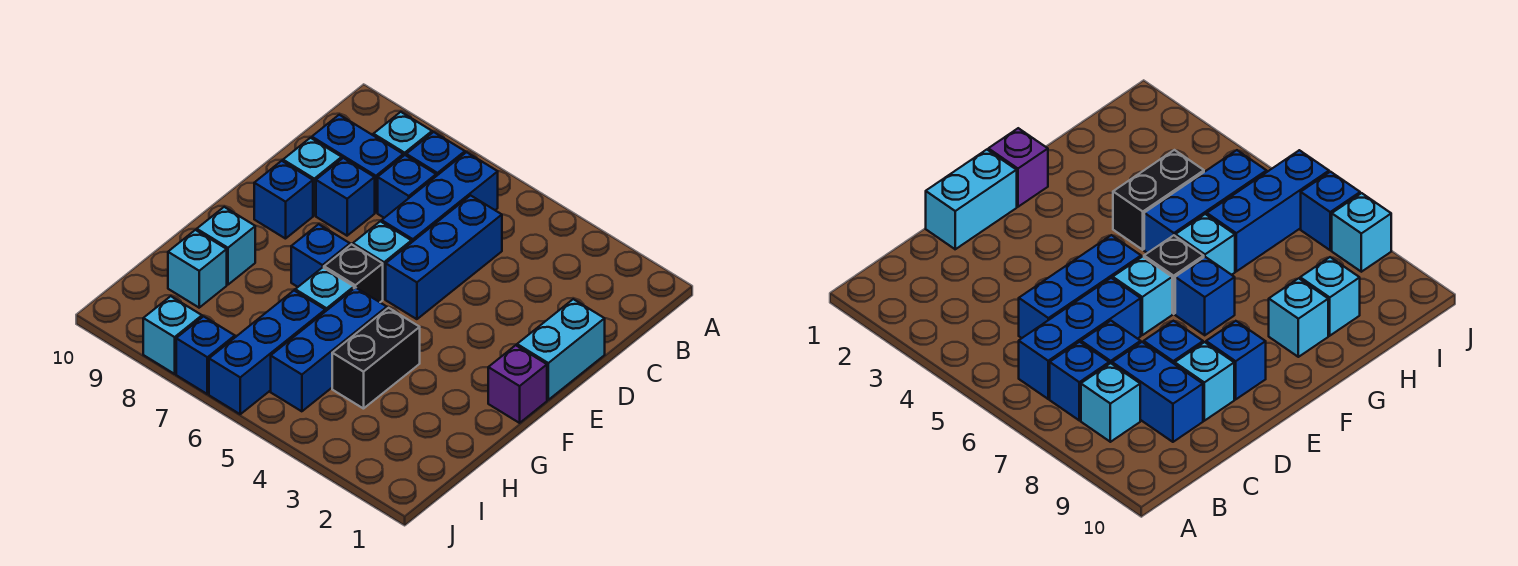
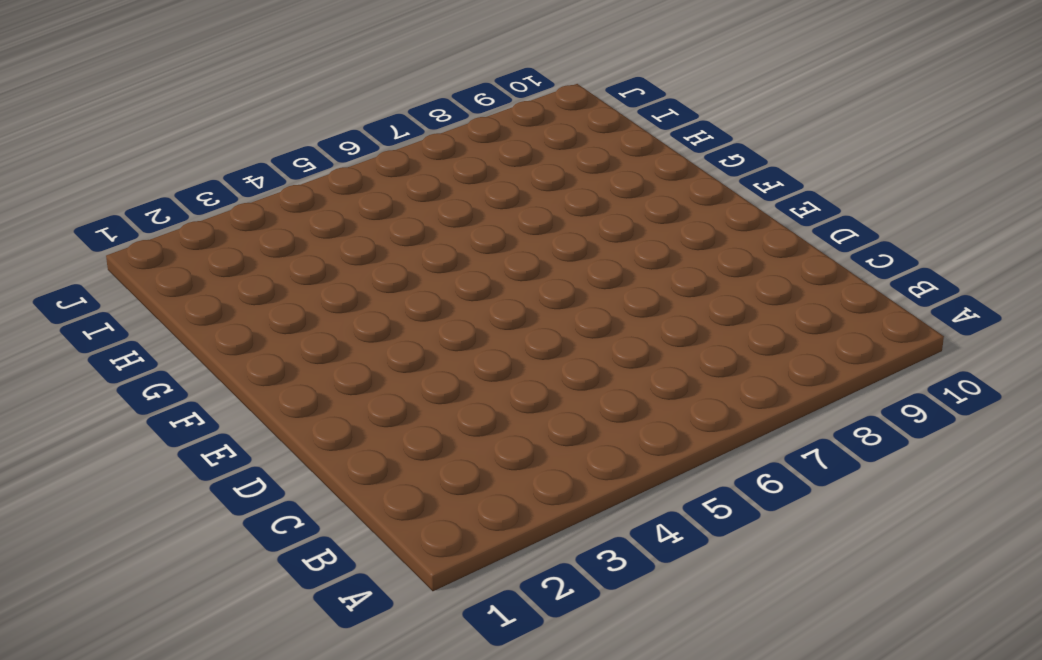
none -> blue 1x3 brick [382,152,498,242]
none -> blue 1x1 brick [406,132,465,176]
none -> cyan 1x1 brick [373,112,432,156]

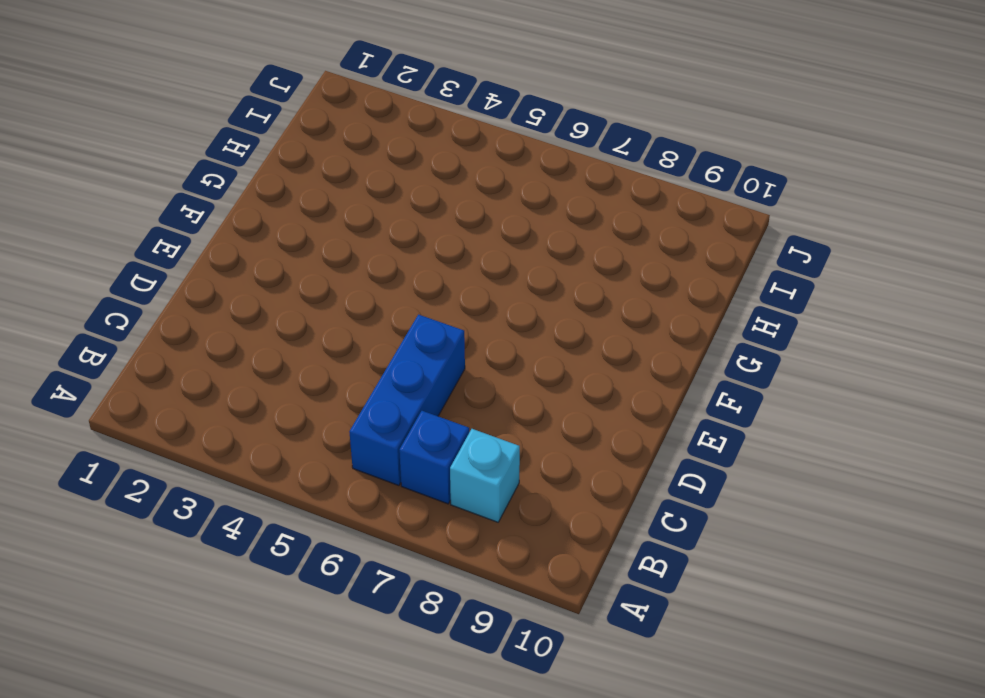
none -> blue 1x3 brick [386,195,502,319]
none -> blue 1x1 brick [378,155,436,218]
none -> blue 1x2 brick [312,115,403,213]

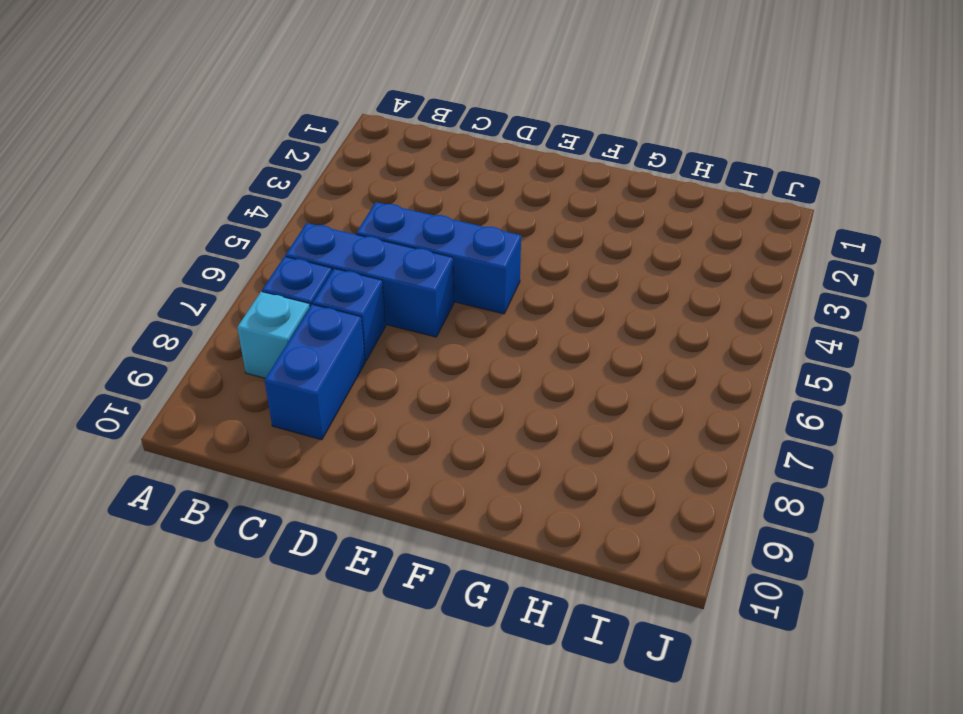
none -> cyan 1x2 brick [517,299,605,400]
none -> blue 1x1 brick [316,158,375,236]
none -> cyan 1x1 brick [283,138,342,215]

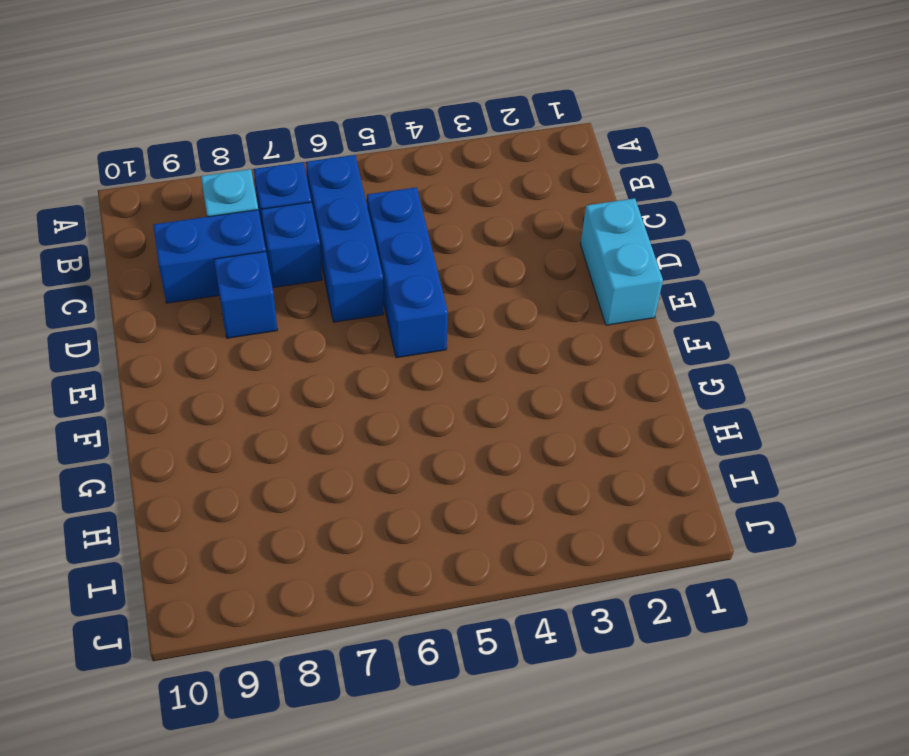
none -> cyan 1x1 brick [283,138,342,215]
none -> cyan 1x1 brick [353,221,412,299]
none -> blue 1x1 brick [254,161,313,239]

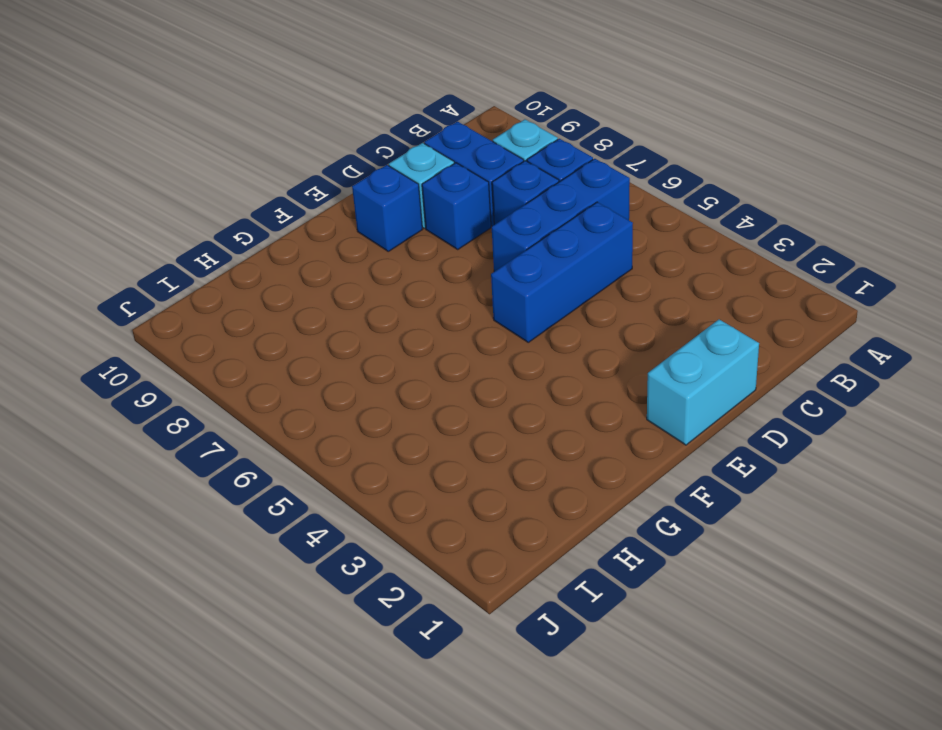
none -> cyan 1x1 brick [353,221,412,299]
none -> purple 1x1 brick [488,345,547,423]
none -> black 1x1 brick [324,244,383,302]

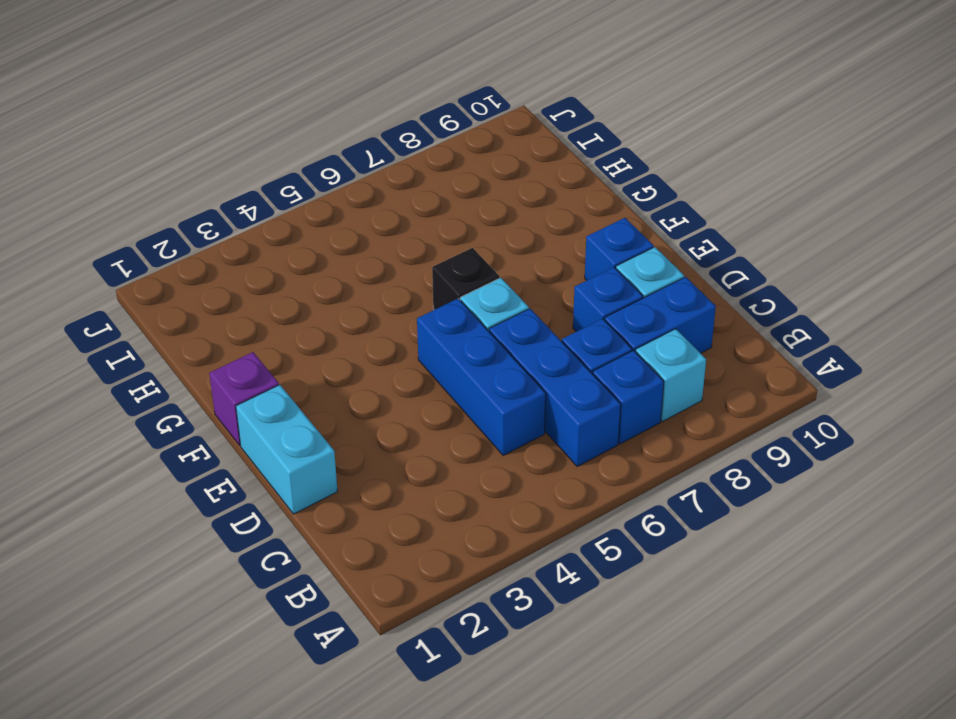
none -> blue 1x1 brick [291,224,350,287]
none -> black 1x2 brick [332,308,420,409]
none -> blue 1x3 brick [271,288,387,411]

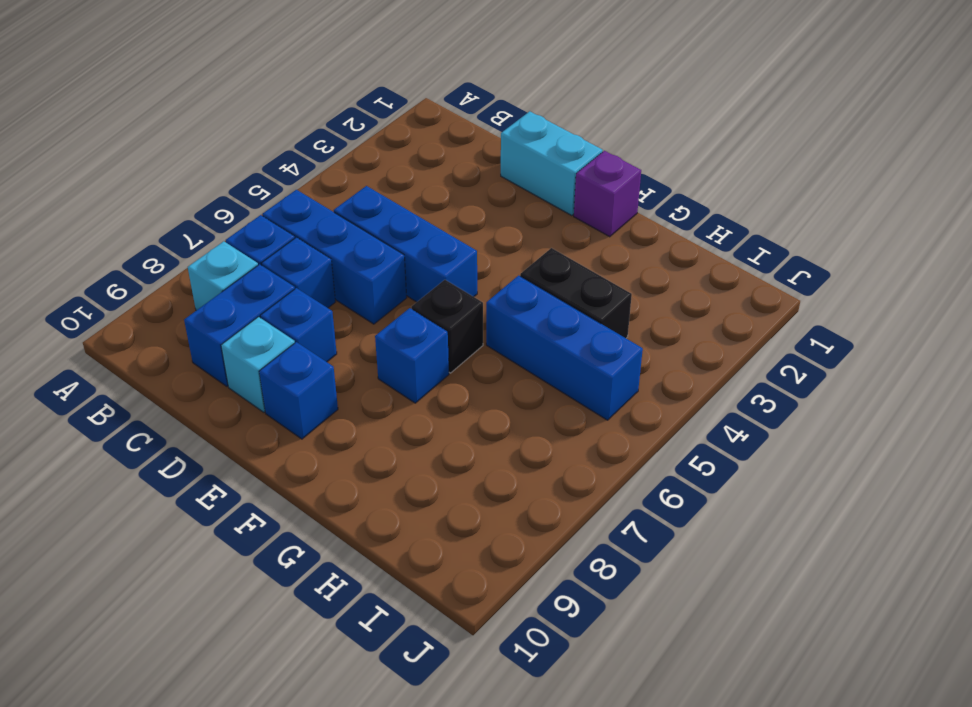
none -> cyan 1x1 brick [353,221,412,299]
none -> cyan 1x1 brick [295,267,354,311]
none -> cyan 1x1 brick [197,207,255,285]

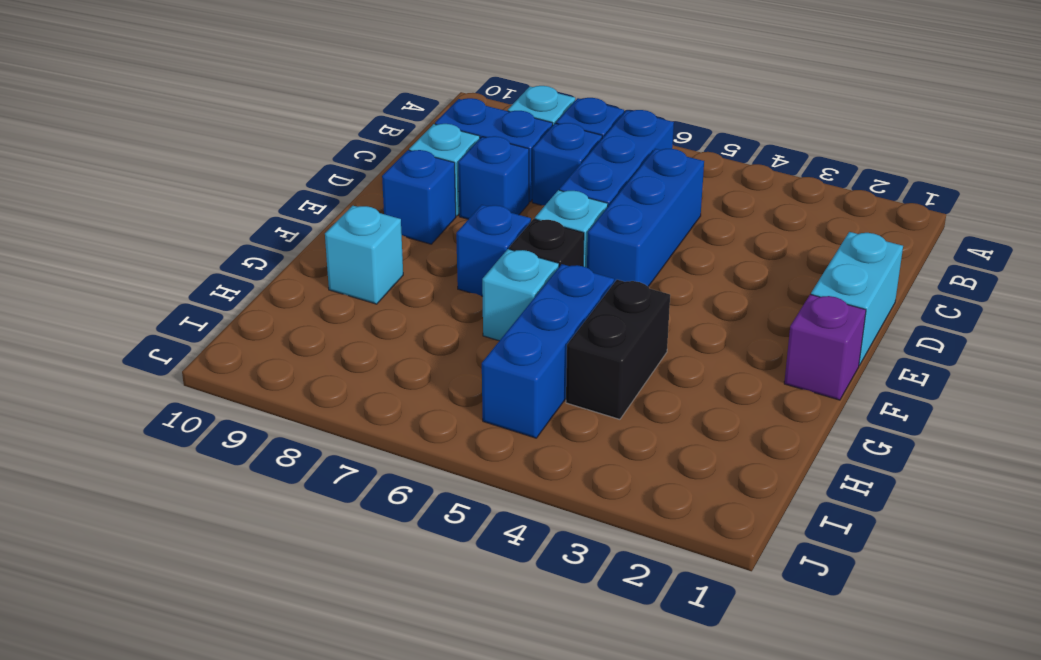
none -> blue 1x3 brick [209,291,325,414]
none -> cyan 1x1 brick [168,230,227,308]
none -> blue 1x1 brick [176,316,235,394]

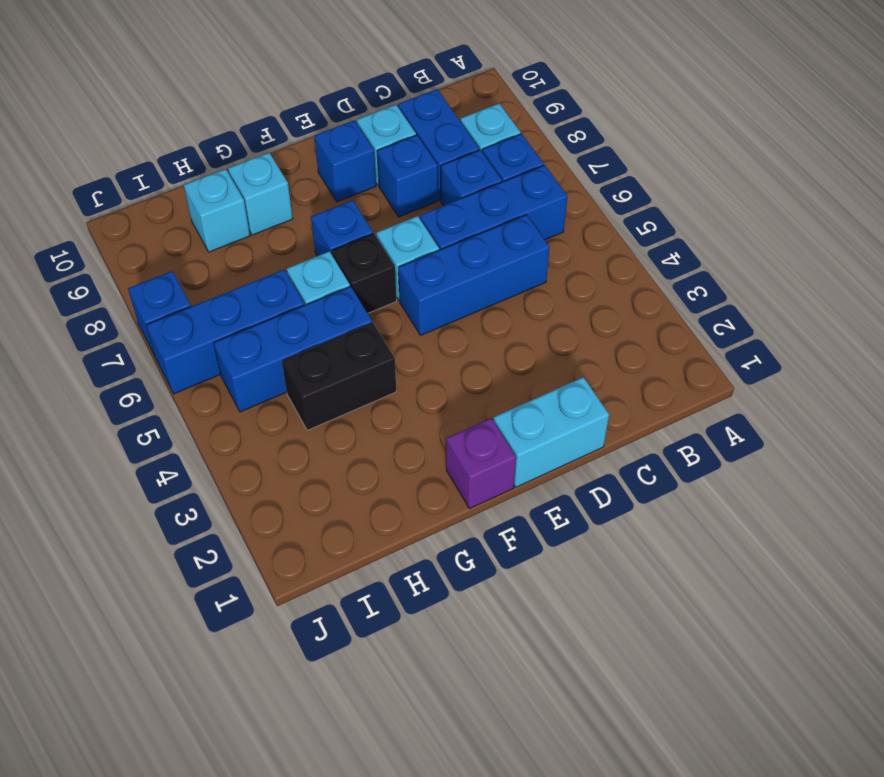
none -> cyan 1x1 brick [143,296,202,374]

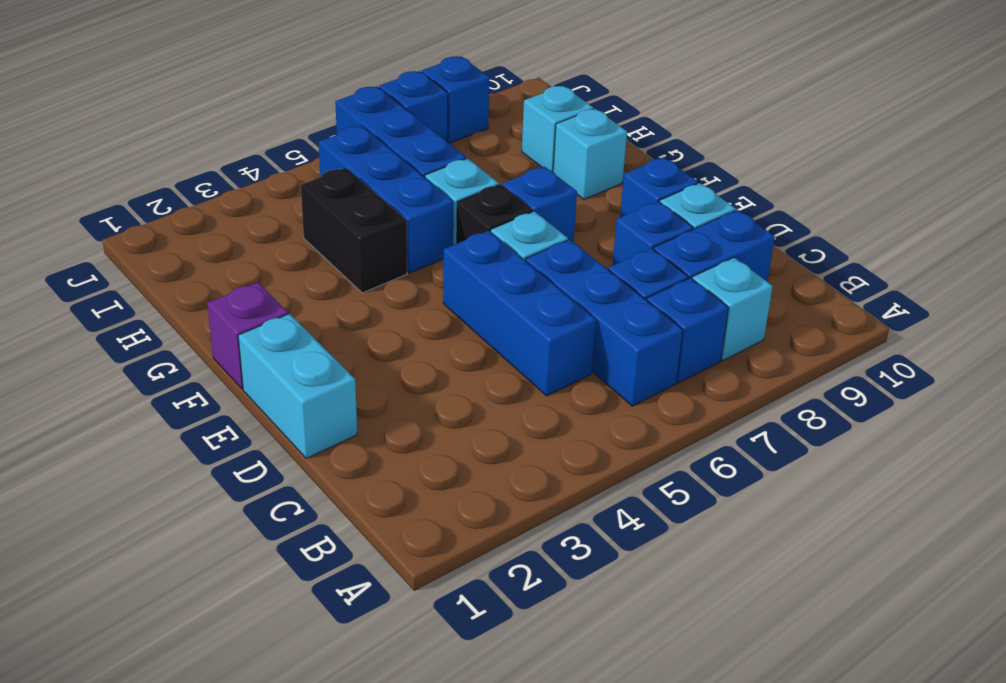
blue 1x1 brick [422,56,490,143] -> cyan 1x1 brick [143,296,202,374]

